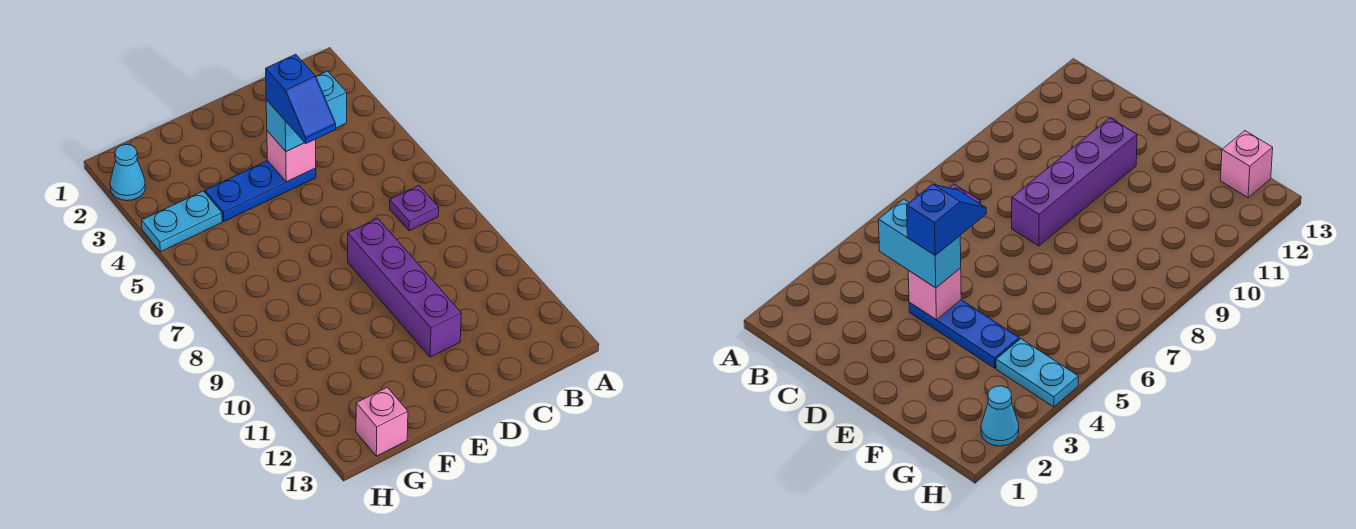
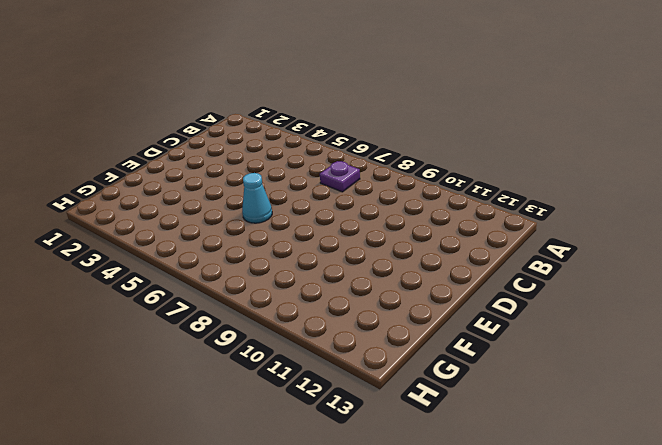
cyan 1x1 cone [242,173,272,223] -> cyan 1x1 cone moved to [110,144,145,201]
none -> blue 1x3 plate [205,161,316,221]
none -> purple 1x4 brick [348,218,461,357]

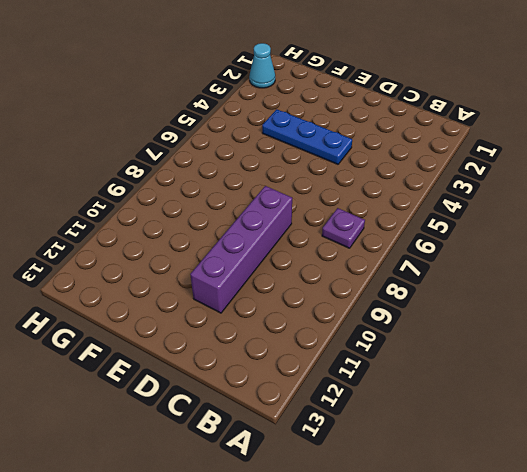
none -> cyan 1x2 plate [142,191,222,252]
none -> pink 1x1 brick [356,387,408,456]

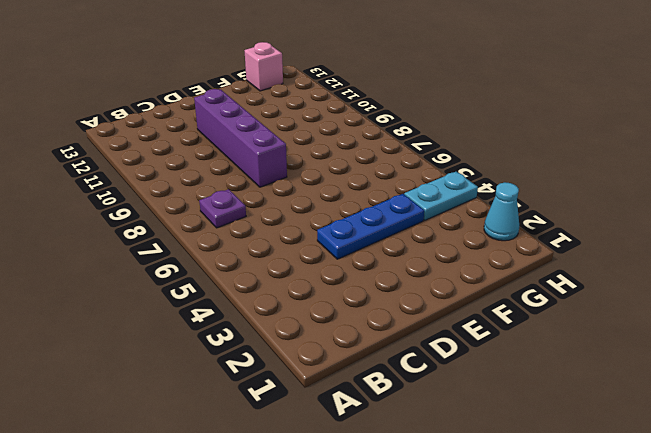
none -> pink 1x1 brick [267,131,316,182]
none -> cyan 1x2 brick [266,71,347,151]

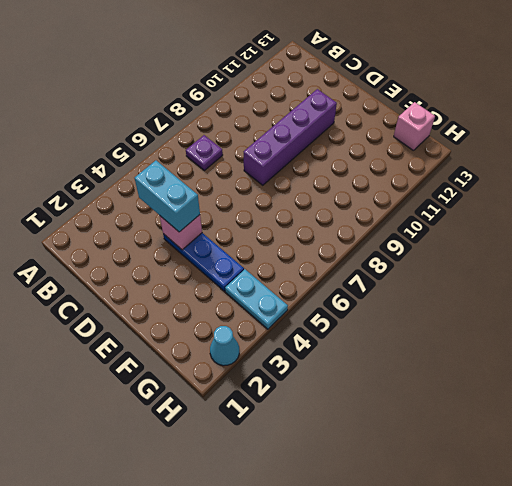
none -> blue 1x2 slope [266,54,336,143]

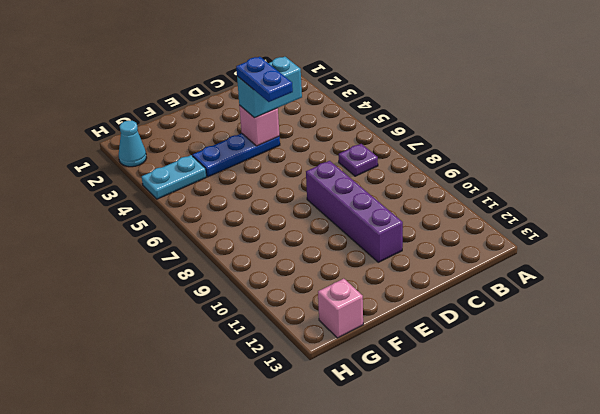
blue 1x2 plate [236,57,293,102] -> blue 1x2 slope [266,54,336,143]

